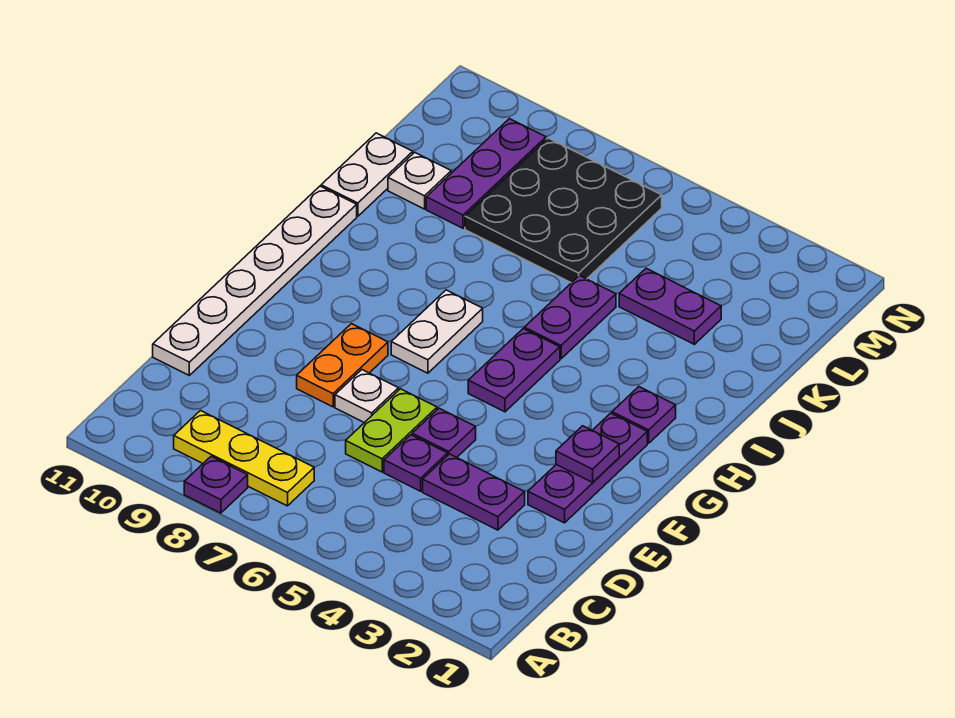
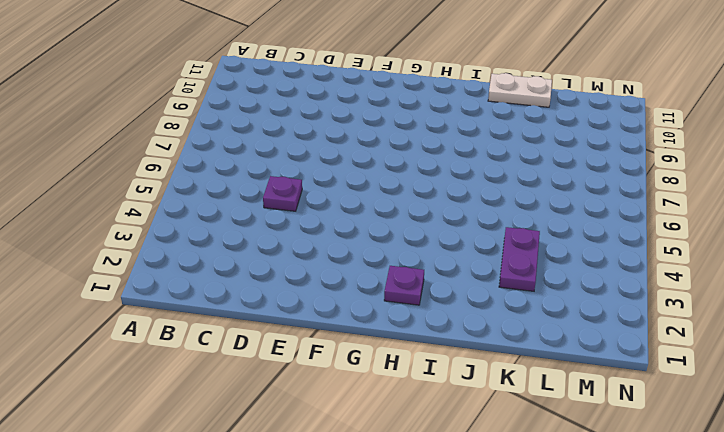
none -> purple 1x1 plate [184,456,248,513]
none -> yellow 1x3 plate [174,411,314,506]
none -> purple 1x2 plate [423,454,525,530]

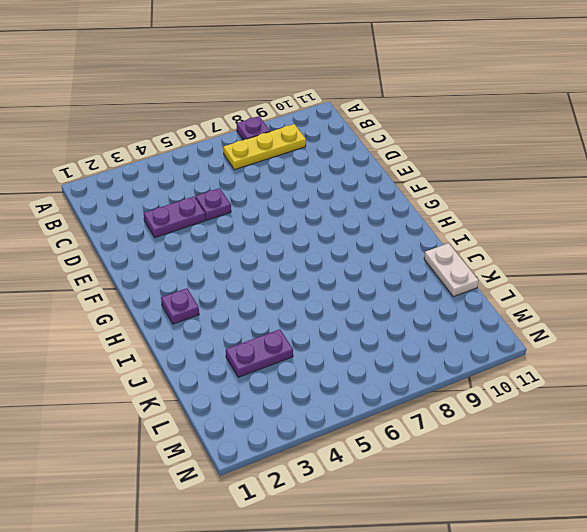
none -> lime 1x2 plate [346,389,437,472]
none -> white 1x6 plate [153,186,357,375]
none -> purple 1x3 plate [528,413,647,523]

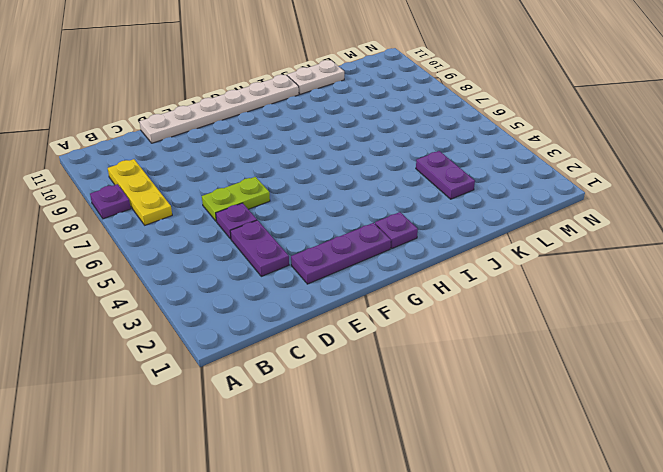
none -> purple 1x1 plate [412,408,476,457]
none -> white 1x1 plate [335,370,399,423]
none -> orange 1x2 plate [297,324,388,407]

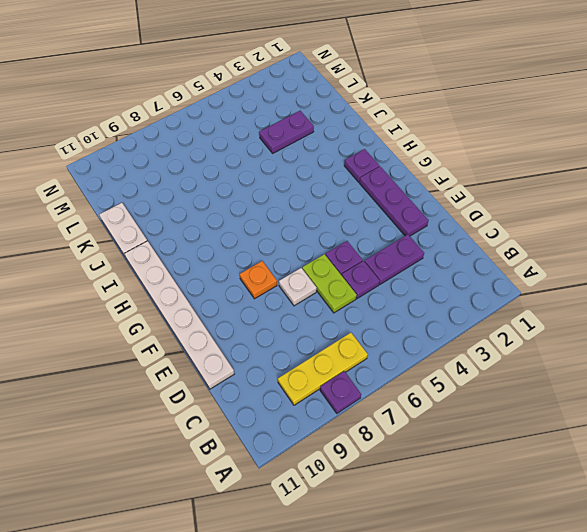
orange 1x1 plate [240,261,277,299] -> orange 1x2 plate [297,324,388,407]
none -> purple 1x2 plate [468,329,560,412]
none -> white 1x2 plate [391,290,483,373]
none -> purple 1x2 plate [524,276,616,359]

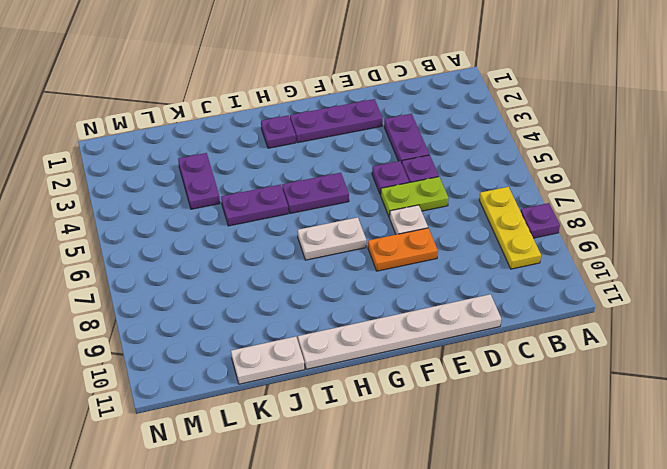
none -> black 3x3 plate [465,138,662,283]
none -> purple 1x3 plate [426,119,546,228]
none -> white 1x1 plate [388,152,451,209]

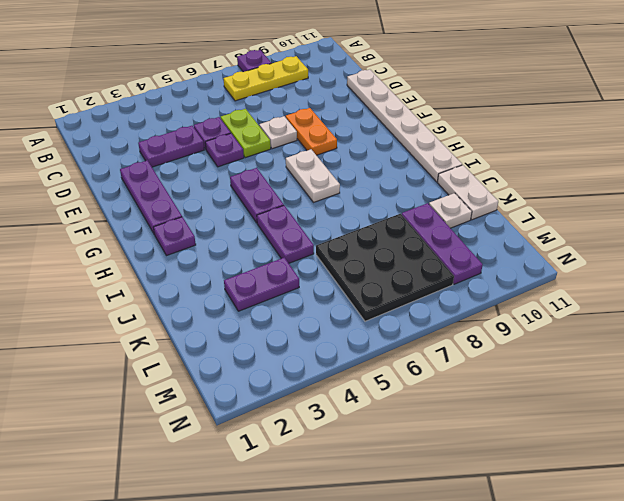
none -> purple 1x1 plate [556,426,619,482]

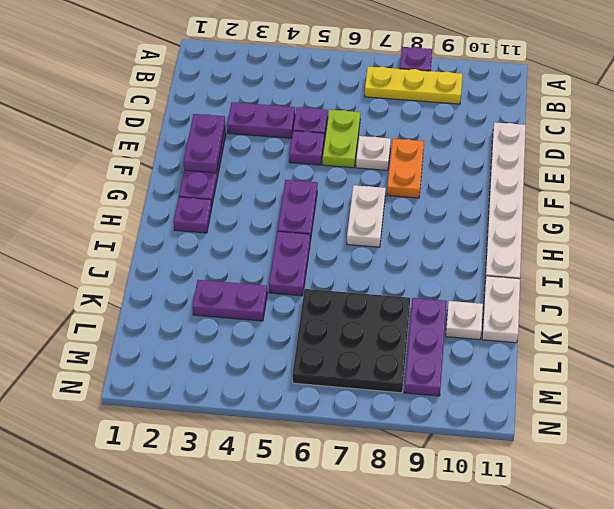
purple 1x2 plate [183,114,225,173] -> purple 1x1 plate [556,426,619,482]

